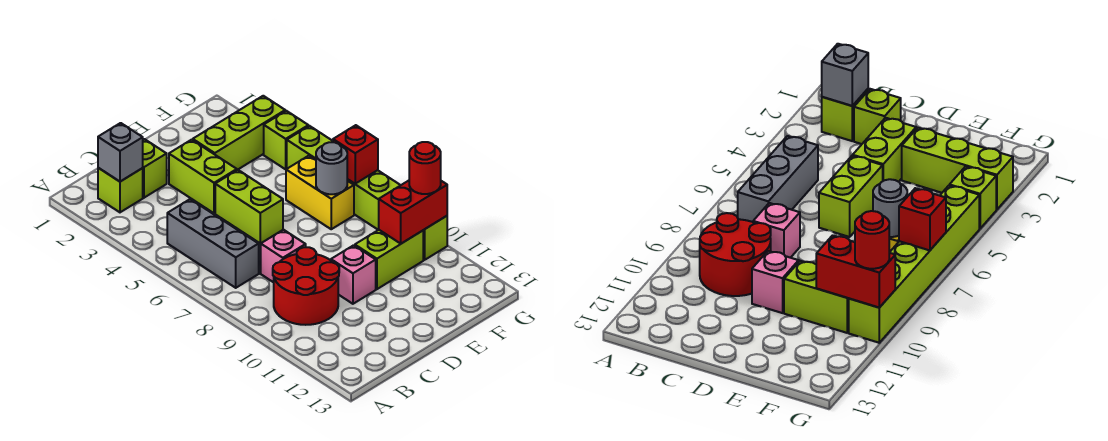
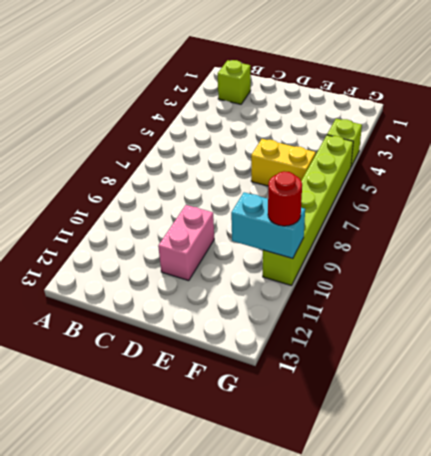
pink 1x2 brick [158,205,214,281] -> pink 1x1 brick [331,245,376,304]
yellow 1x2 brick [251,139,316,186] -> yellow 1x2 brick turned to [286,156,354,229]
cyan 1x2 brick [231,192,305,259] -> red 1x2 brick [379,181,447,244]
none -> grey 1x3 brick [167,199,259,288]
none -> red 2x2 round brick [273,247,339,325]
none -> lime 1x1 brick [143,139,167,198]

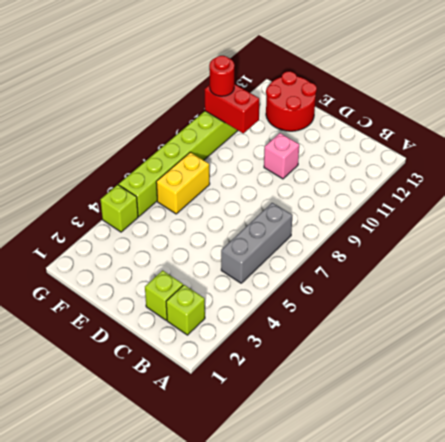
red 2x2 round brick [266,72,317,131] -> red 2x2 round brick moved to [273,247,339,325]
none -> pink 1x1 brick [261,230,306,282]
none -> lime 1x2 brick [169,140,237,213]
none -> lime 1x2 brick [215,170,283,244]

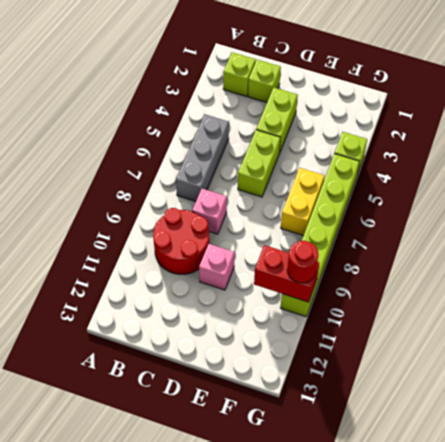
none -> lime 1x3 brick [193,96,285,170]
none -> lime 1x2 brick [355,230,423,289]
none -> grey 1x1 brick [98,123,143,182]

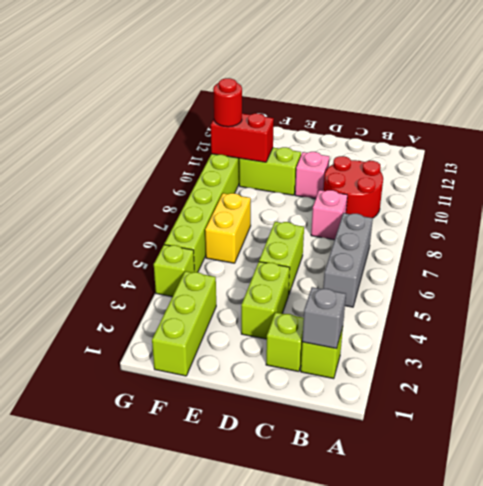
lime 1x3 brick [152,271,216,376] -> lime 1x3 brick turned to [193,96,285,170]
none -> grey 1x1 round brick [316,142,347,194]
none -> red 1x1 brick [333,125,378,184]

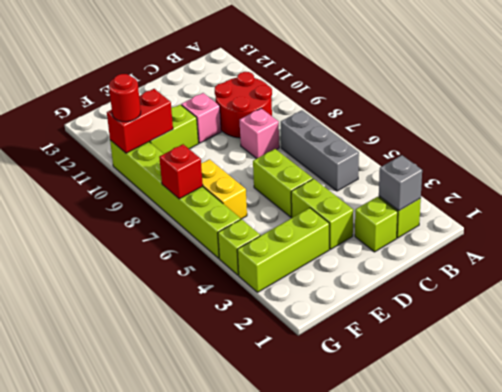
none -> grey 1x1 round brick [316,142,347,194]

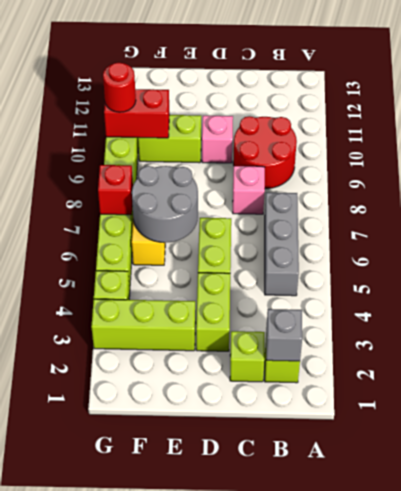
grey 2x2 round brick [132,166,198,243] -> grey 1x1 round brick [316,142,347,194]

